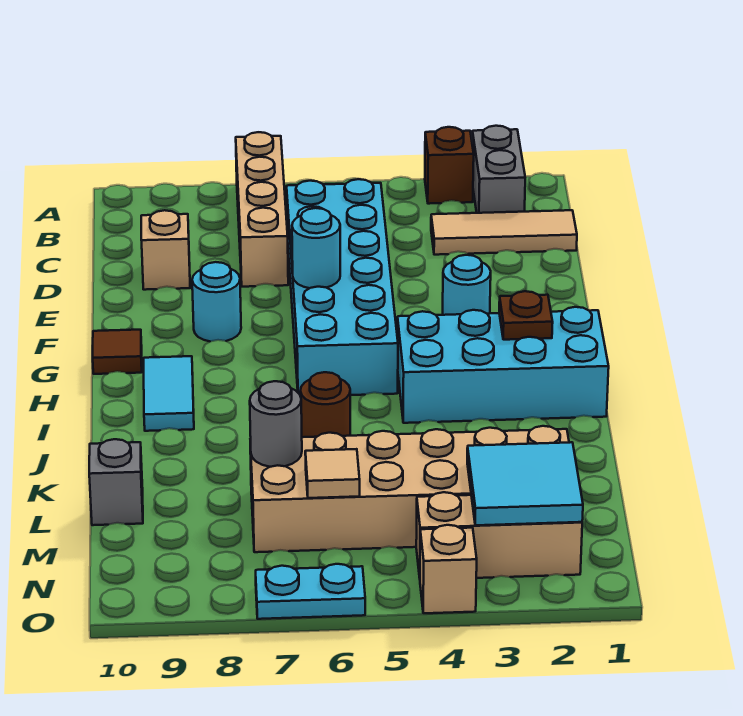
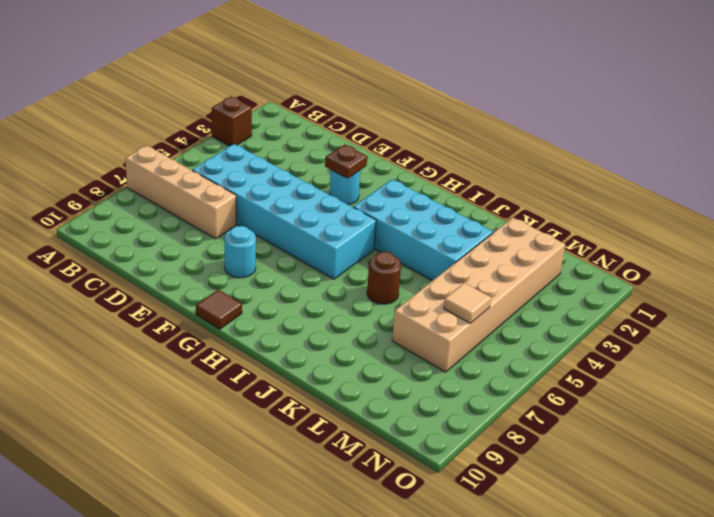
brown 1x1 plate [325,144,367,178] -> brown 1x1 plate moved to [499,291,553,340]
cyan 2x4 brick [353,180,493,281] -> cyan 2x4 brick turned to [397,307,609,423]
none -> grey 1x2 brick [472,126,525,213]
none -> tan 1x3 tile [431,210,577,255]
none -> tan 1x1 brick [141,210,190,290]

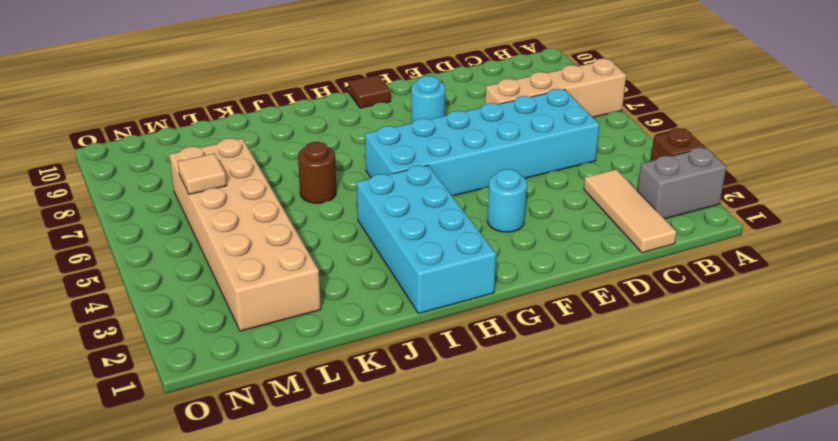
none -> tan 1x1 brick [141,210,190,290]
none -> cyan 1x2 tile [144,356,194,431]
none -> grey 1x1 brick [89,439,143,525]

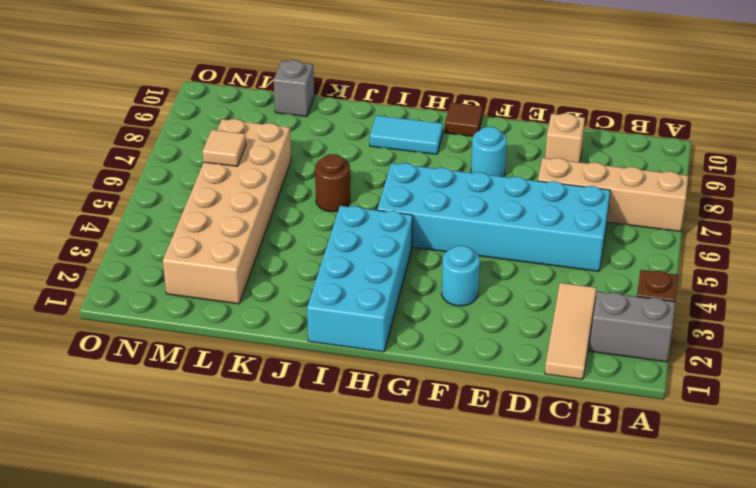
none -> tan 1x3 brick [416,492,582,578]
none -> tan 1x1 brick [420,525,477,613]
none -> cyan 1x2 plate [256,564,365,619]

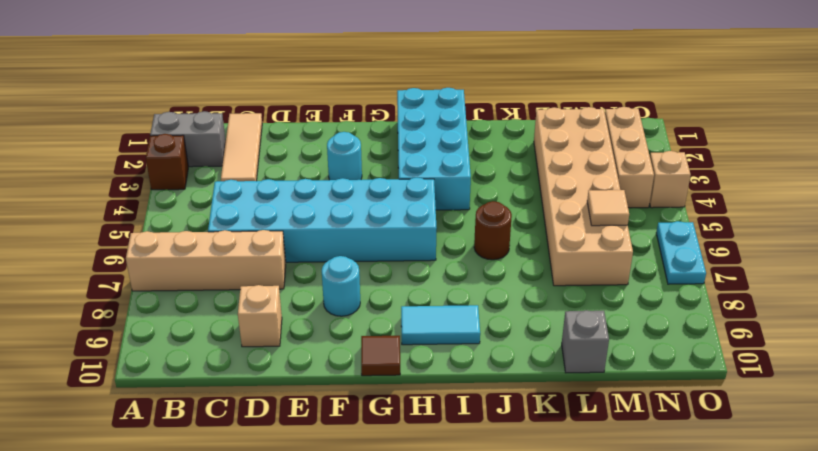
none -> cyan 1x1 round brick [292,208,340,288]
none -> brown 1x1 plate [499,291,553,340]
none -> grey 1x1 round brick [250,381,302,467]

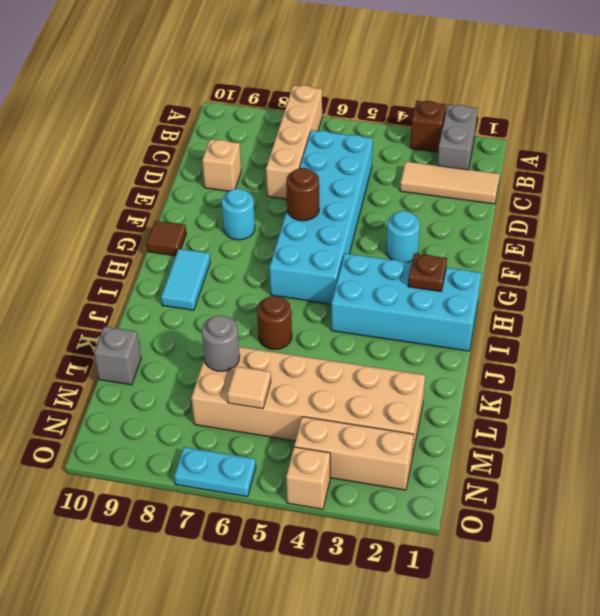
brown 1x1 round brick [286,168,319,221] -> cyan 1x1 round brick [292,208,340,288]
none -> cyan 2x2 tile [467,442,583,525]

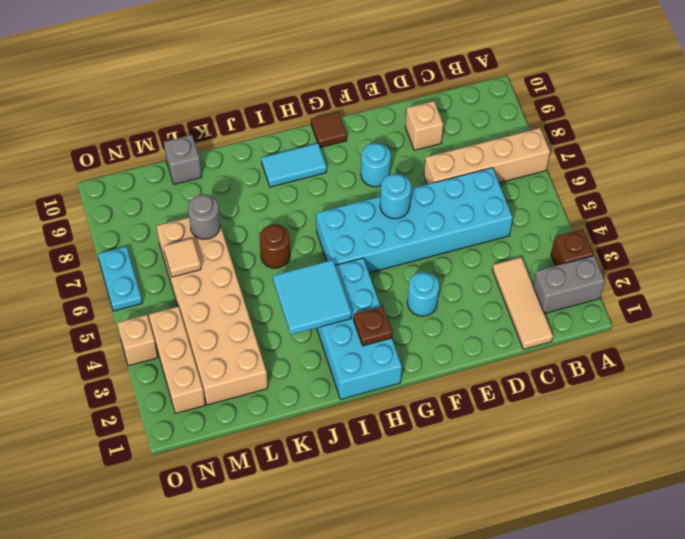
cyan 2x2 tile [273,260,351,335] -> cyan 2x2 tile moved to [467,442,583,525]

